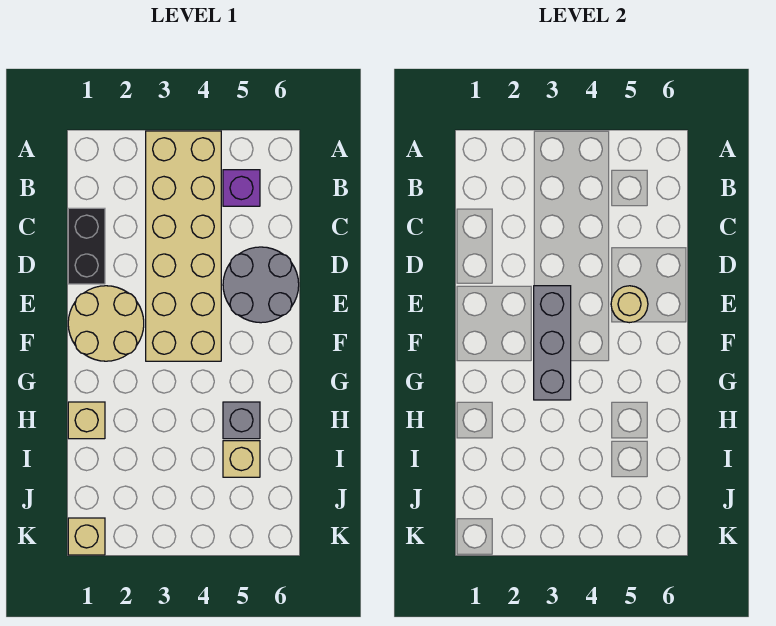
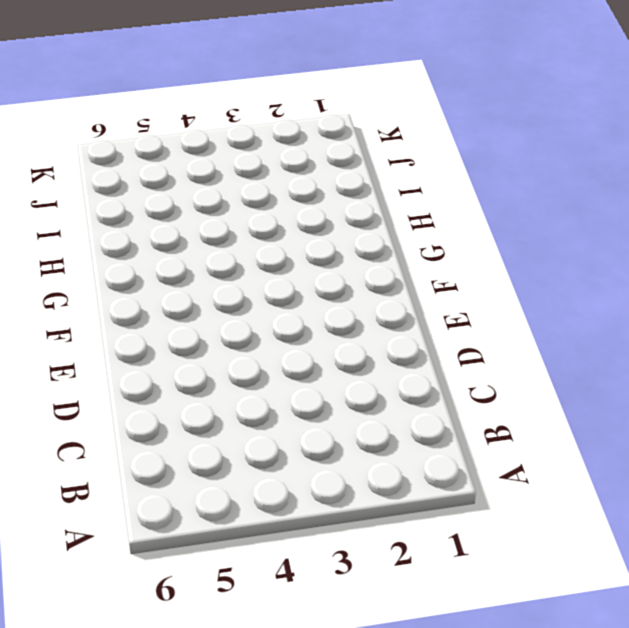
none -> tan 2x6 brick [146,131,221,361]
none -> purple 1x1 brick [223,170,260,206]

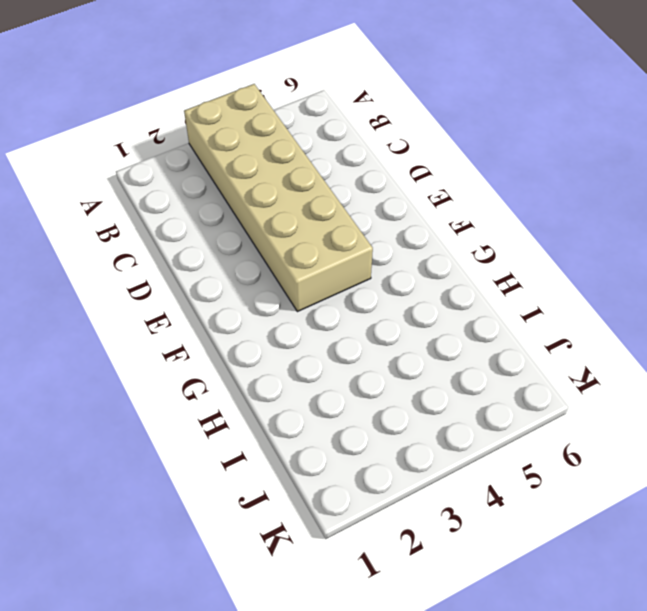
none -> purple 1x1 brick [223,170,260,206]
none -> black 1x2 brick [68,208,105,284]

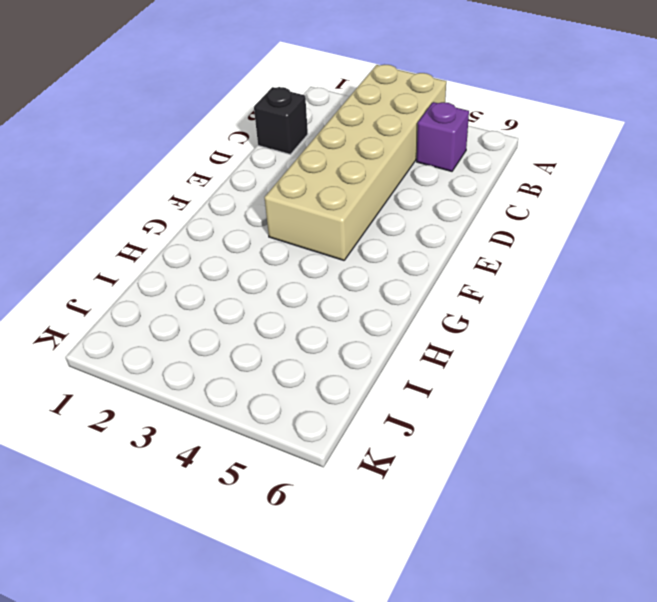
black 1x1 brick [254,87,308,154] -> black 1x2 brick [68,208,105,284]
none -> grey 2x2 round brick [223,247,299,323]
none -> tan 2x2 round brick [68,286,144,361]

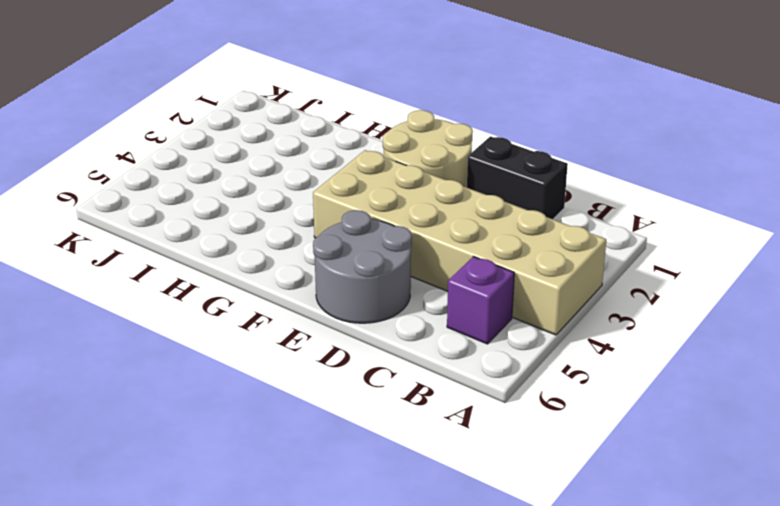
none -> tan 1x1 brick [68,402,105,439]
none -> grey 1x1 brick [223,402,260,439]

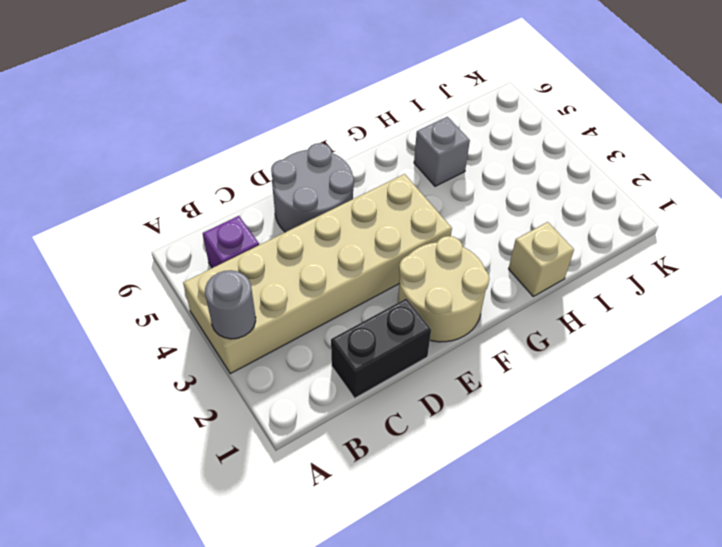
grey 1x1 round brick [205,270,256,339] -> none
none -> tan 1x1 brick [223,441,260,477]
none -> tan 1x1 brick [68,518,105,555]

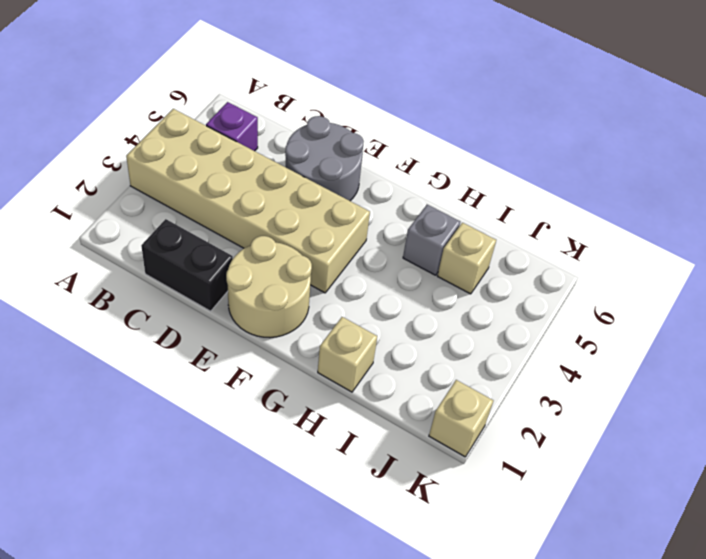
none -> grey 1x3 brick [534,286,571,400]
none -> tan 1x1 round brick [611,286,648,323]

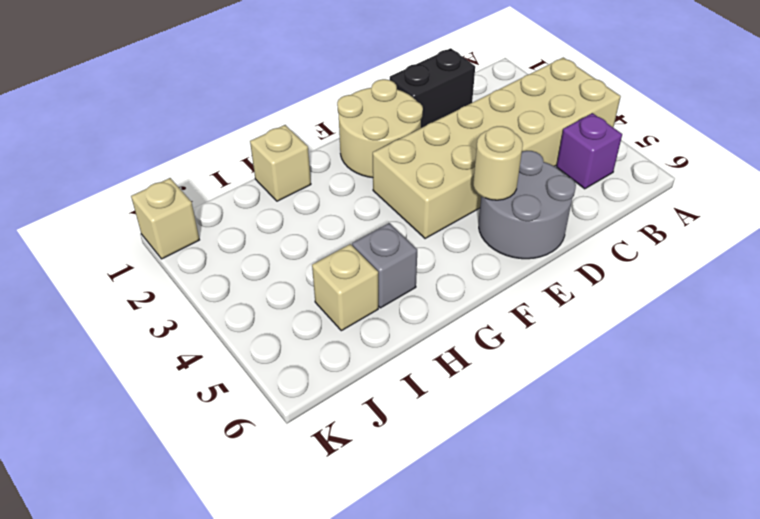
none -> grey 1x3 brick [534,286,571,400]

